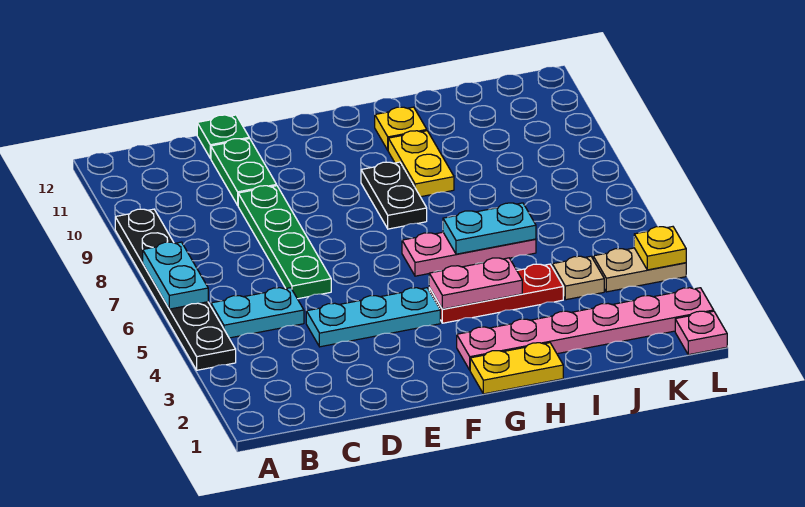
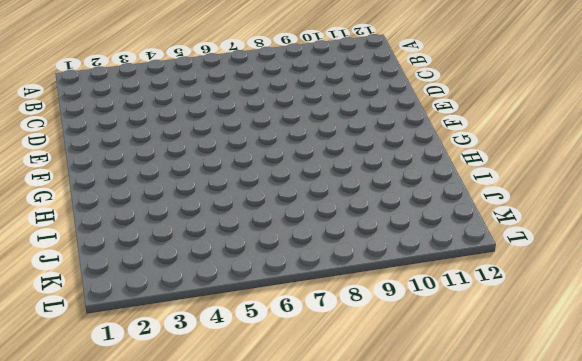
none -> black 1x6 plate [115,209,236,370]
none -> cyan 1x2 plate [211,288,304,338]
none -> cyan 1x3 plate [306,288,440,347]

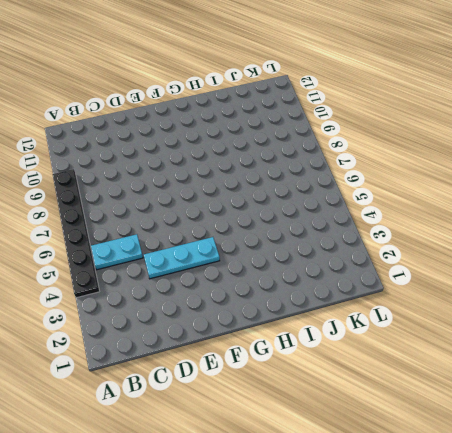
none -> green 1x4 plate [238,186,331,299]
none -> green 1x2 plate [211,138,277,205]
none -> green 1x1 plate [197,115,249,158]

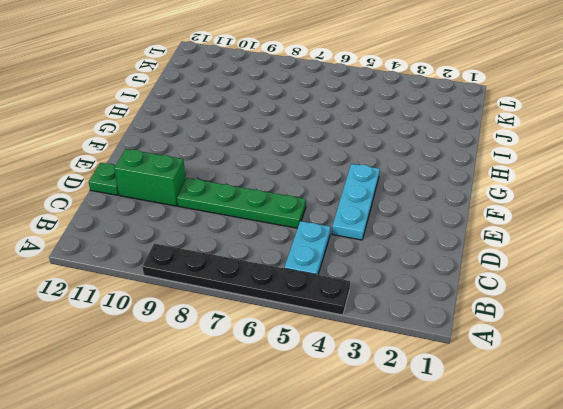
green 1x2 brick [114,149,186,206] -> green 1x2 plate [211,138,277,205]
none -> yellow 1x2 plate [470,343,563,394]
none -> pink 1x6 plate [457,288,714,370]
none -> red 1x3 plate [429,264,563,323]

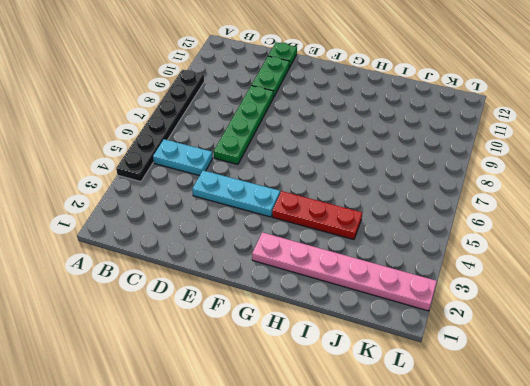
none -> yellow 1x2 plate [470,343,563,394]
none -> pink 1x3 plate [402,232,536,276]
none -> black 1x2 plate [361,162,427,229]

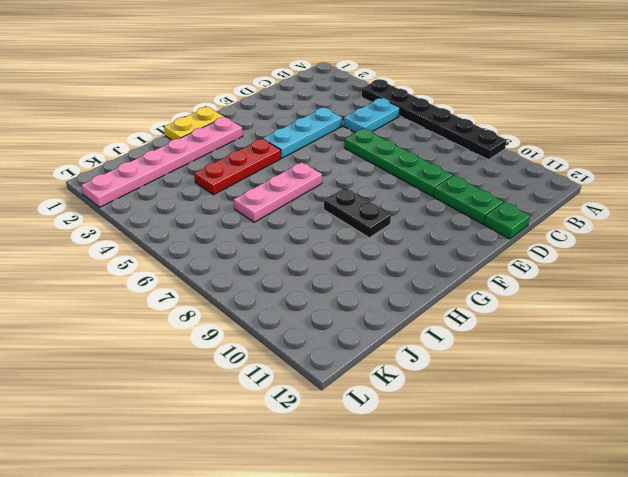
none -> yellow 1x2 plate [388,131,454,197]
none -> yellow 1x1 plate [375,107,427,150]
none -> tan 1x1 plate [552,256,604,300]

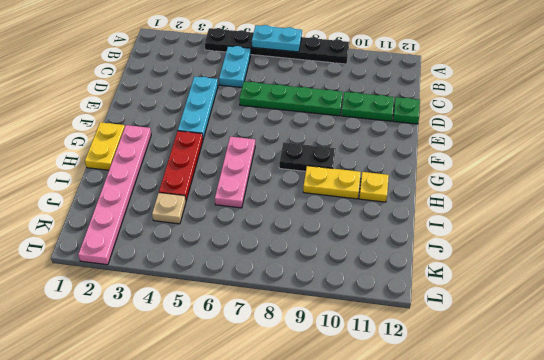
none -> tan 1x2 plate [593,248,686,292]
none -> pink 1x1 plate [675,311,727,355]
none -> pink 1x2 plate [429,258,522,309]

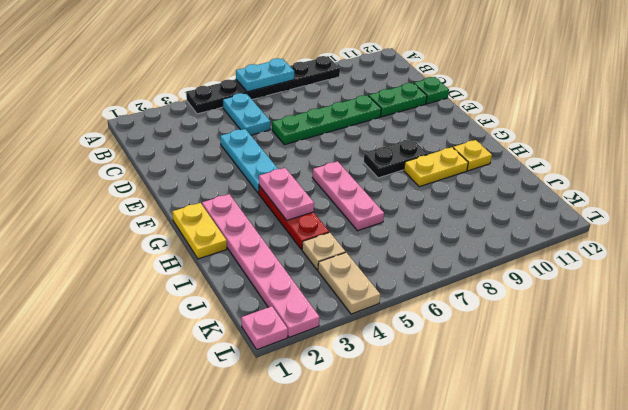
none -> cyan 1x2 plate [443,203,536,254]
none -> yellow 1x1 plate [634,227,686,270]

